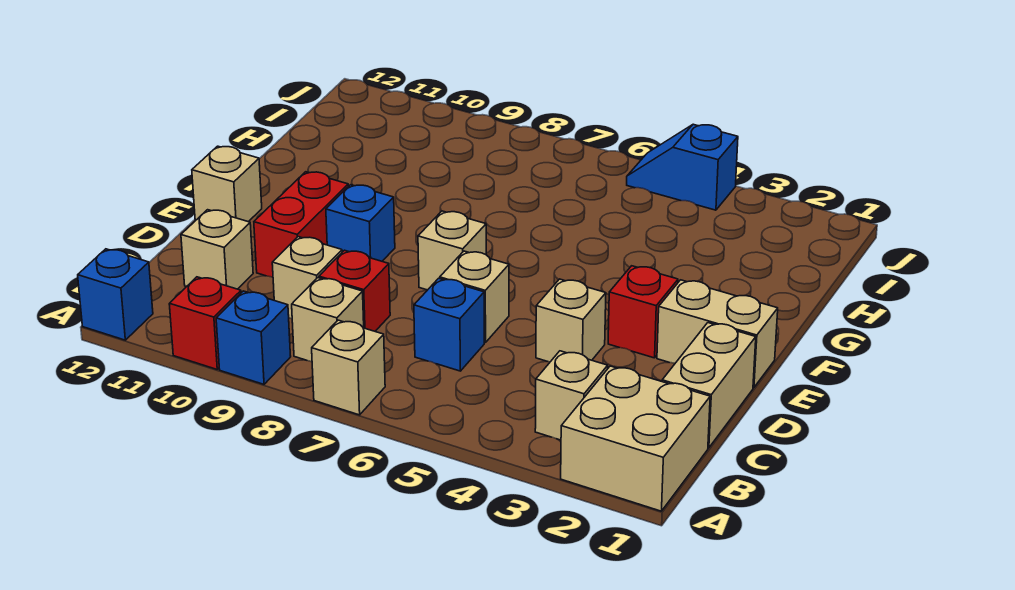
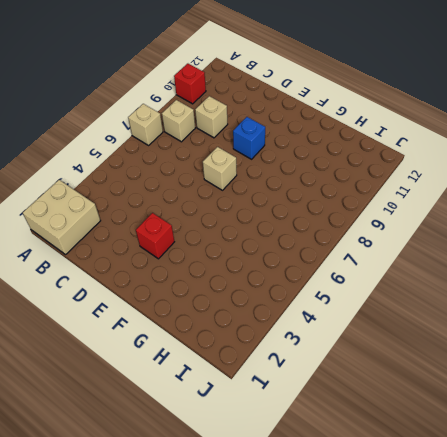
none -> blue 1x1 brick [216,291,291,384]
none -> blue 1x1 brick [78,249,153,340]
none -> tan 1x1 brick [535,351,608,440]

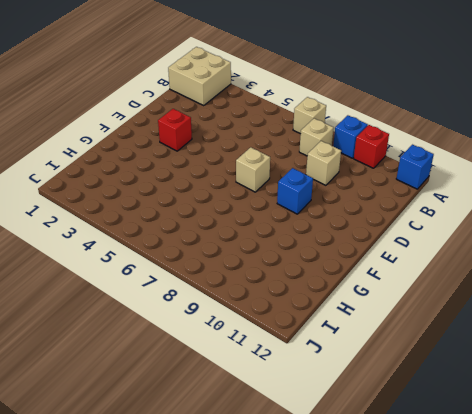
none -> tan 1x1 brick [535,351,608,440]
none -> tan 1x2 brick [662,323,756,448]
none -> blue 1x1 brick [414,278,484,371]

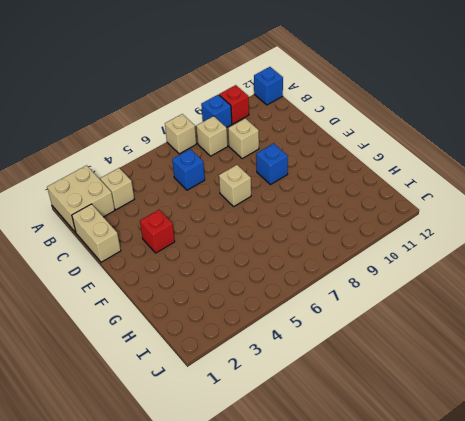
none -> red 1x1 brick [319,250,390,331]
none -> tan 1x1 brick [181,210,253,289]
none -> tan 1x1 brick [536,279,606,362]

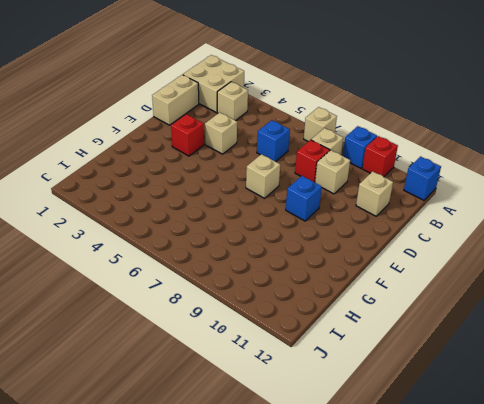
none -> tan 1x1 brick [440,251,509,343]
none -> red 1x2 brick [254,172,348,277]
none -> tan 1x2 brick [657,280,778,388]

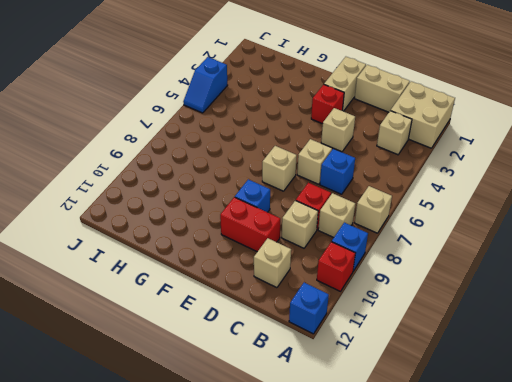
none -> tan 1x1 brick [192,146,262,222]

